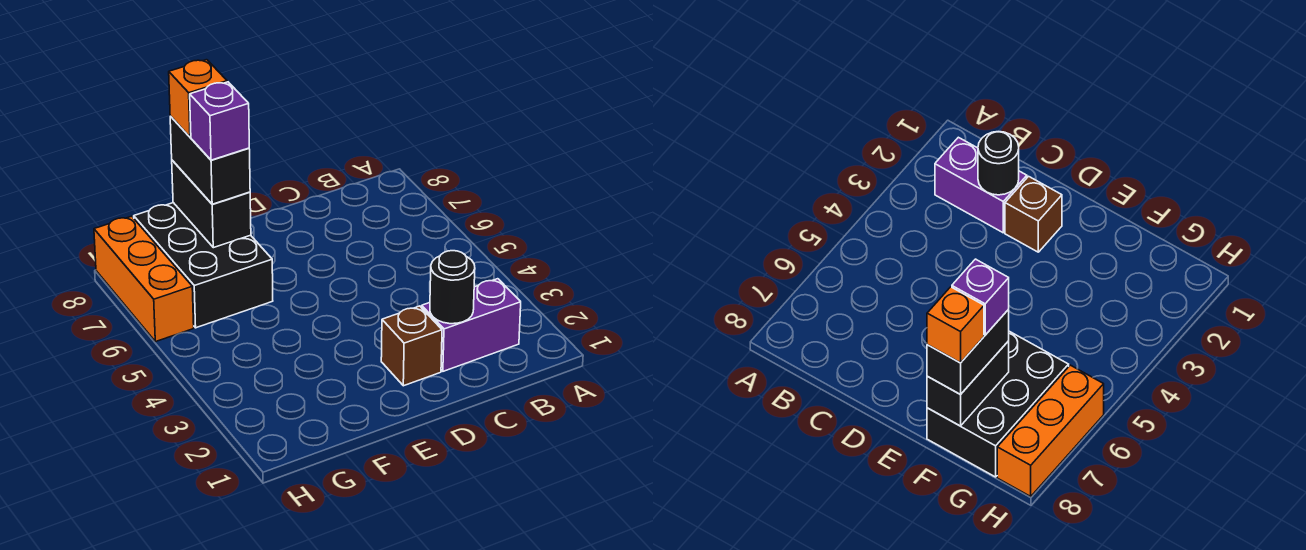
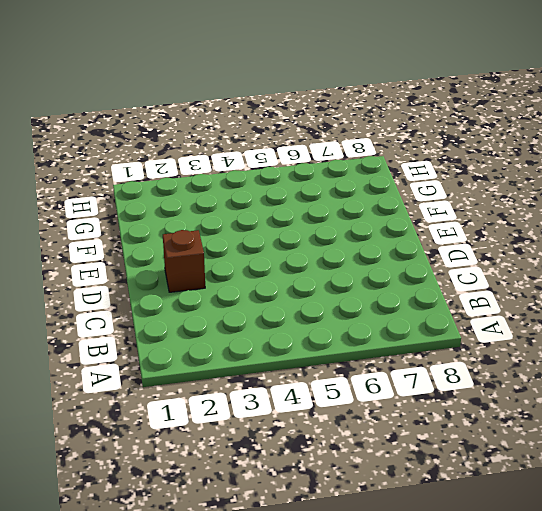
none -> purple 1x2 brick [422,279,521,371]
none -> black 2x3 brick [134,203,273,328]

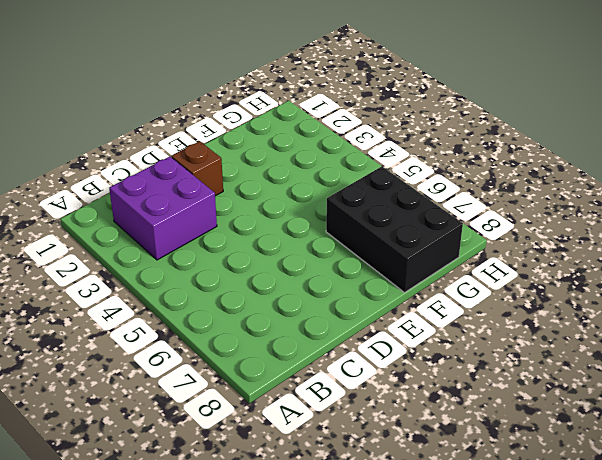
purple 2x2 brick [109,157,217,260] -> purple 1x2 brick [422,279,521,371]
none -> orange 1x3 brick [94,216,194,342]
none -> black 1x1 round brick [430,251,475,324]

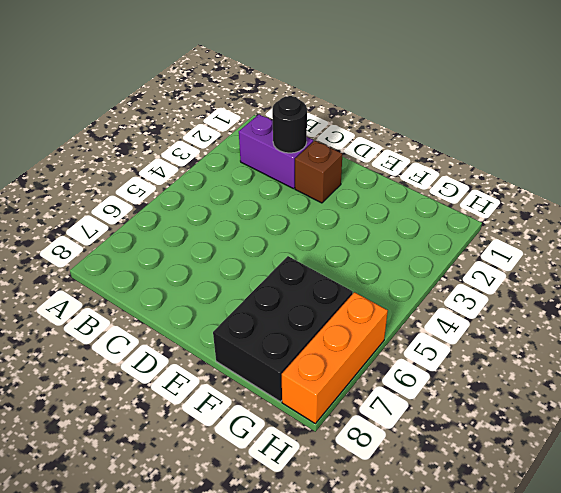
none -> black 1x2 brick [172,160,251,248]
none -> black 1x2 brick [170,116,250,204]

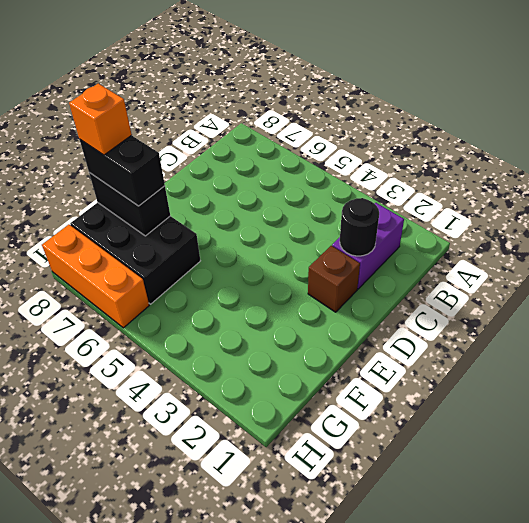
none -> purple 1x1 brick [190,82,249,160]

